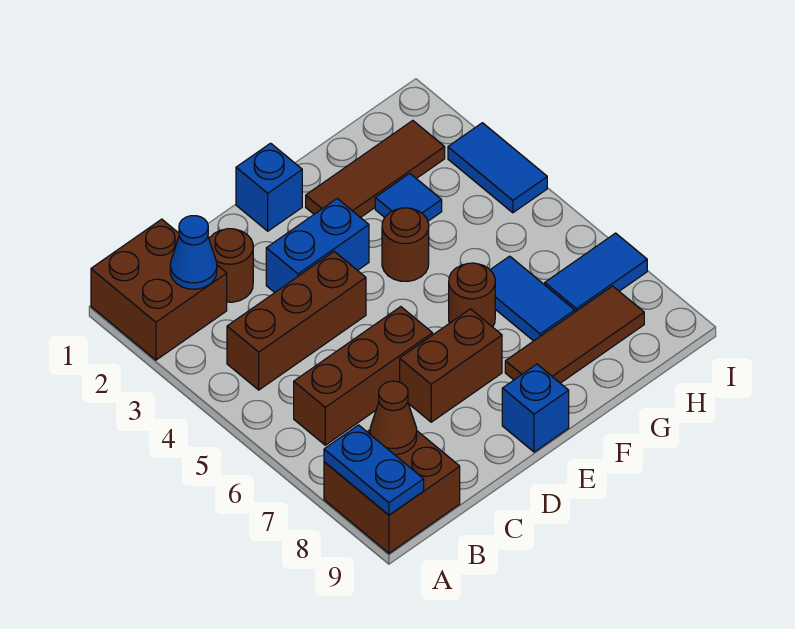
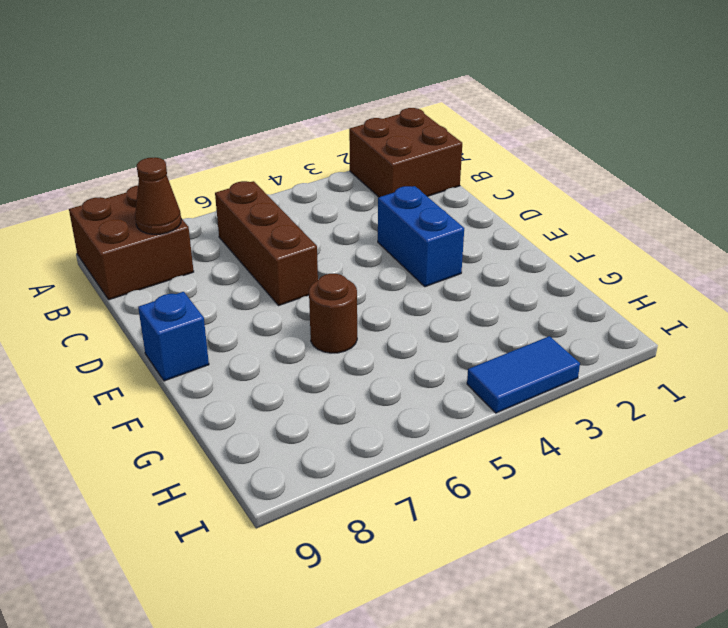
none -> brown 1x3 brick [227,251,366,390]
none -> brown 1x1 round brick [209,229,253,302]
none -> brown 1x2 brick [400,309,502,422]

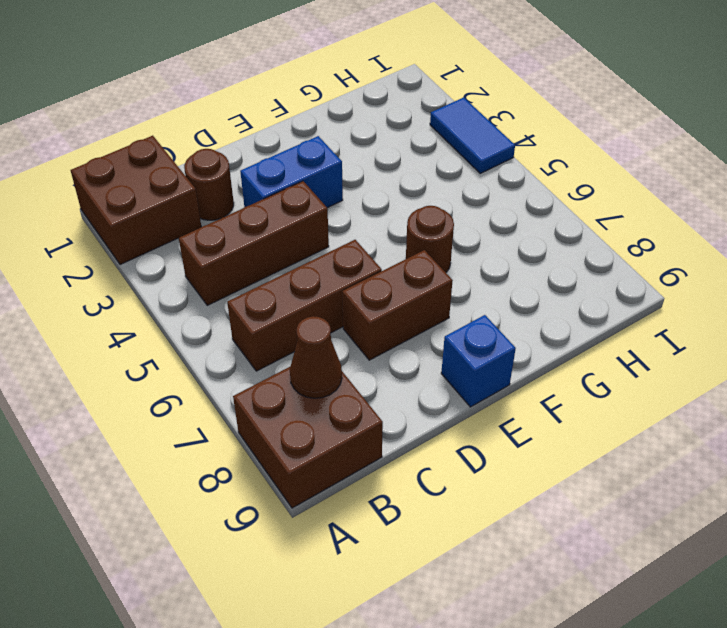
none -> blue 1x1 brick [236,143,302,231]
none -> brown 1x3 tile [306,121,445,218]
none -> brown 1x1 round brick [382,208,429,281]

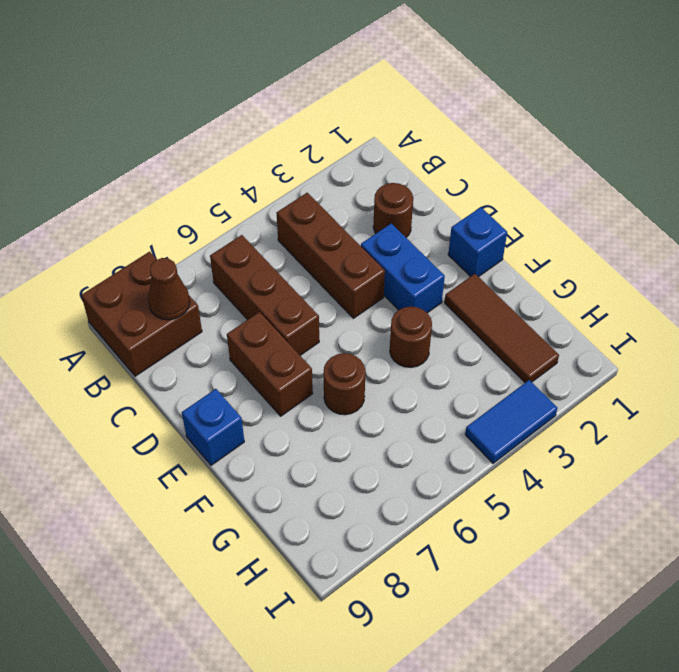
none -> brown 2x2 brick [91,219,227,360]
none -> brown 1x3 tile [505,286,644,383]
none -> blue 1x1 tile [375,173,442,221]

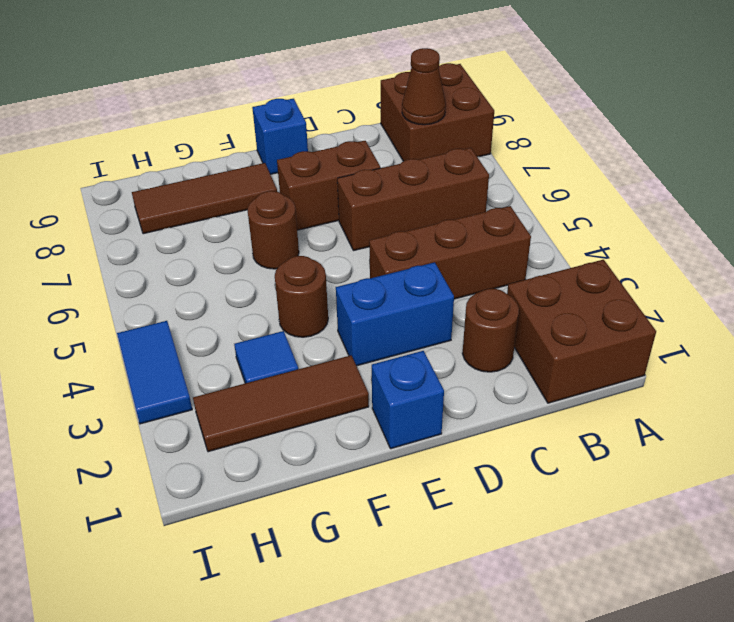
none -> blue 1x2 tile [490,256,575,341]
none -> blue 1x2 tile [545,233,647,312]
none -> blue 1x2 plate [324,425,424,515]

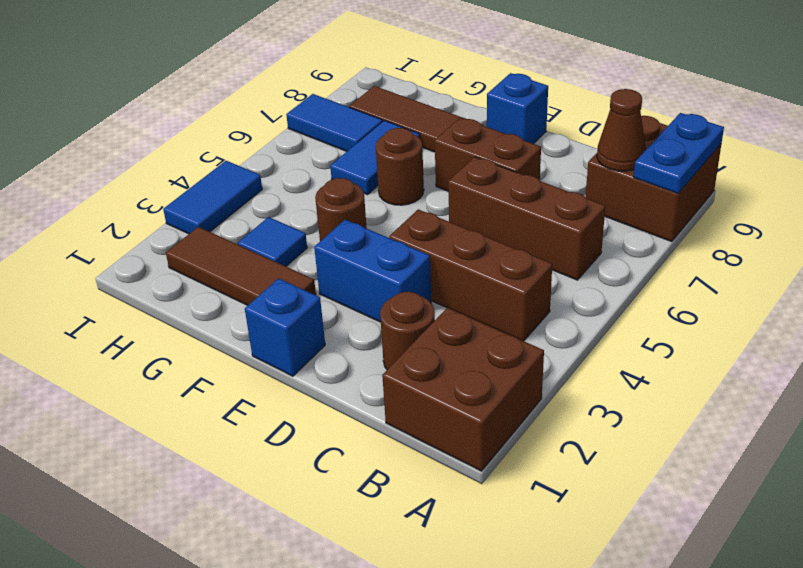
none -> blue 1x1 cone [170,216,217,289]

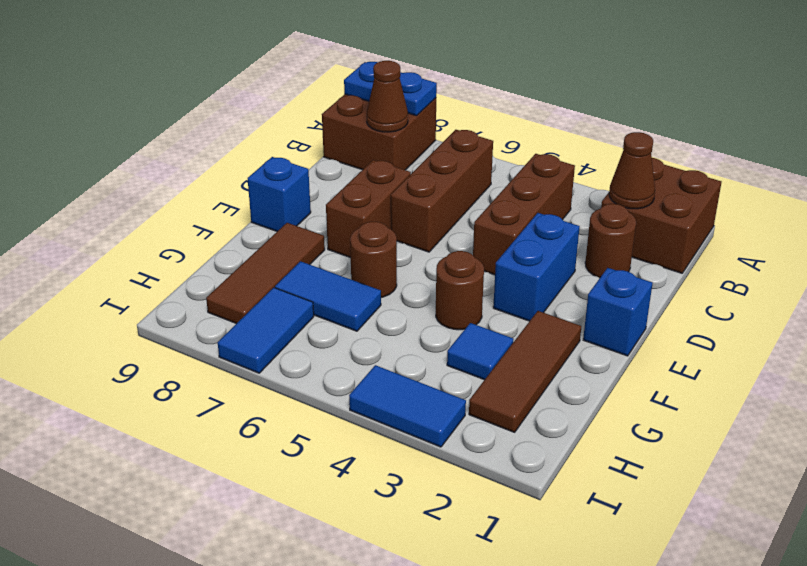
brown 1x1 cone [609,132,655,209] -> blue 1x1 cone [170,216,217,289]

